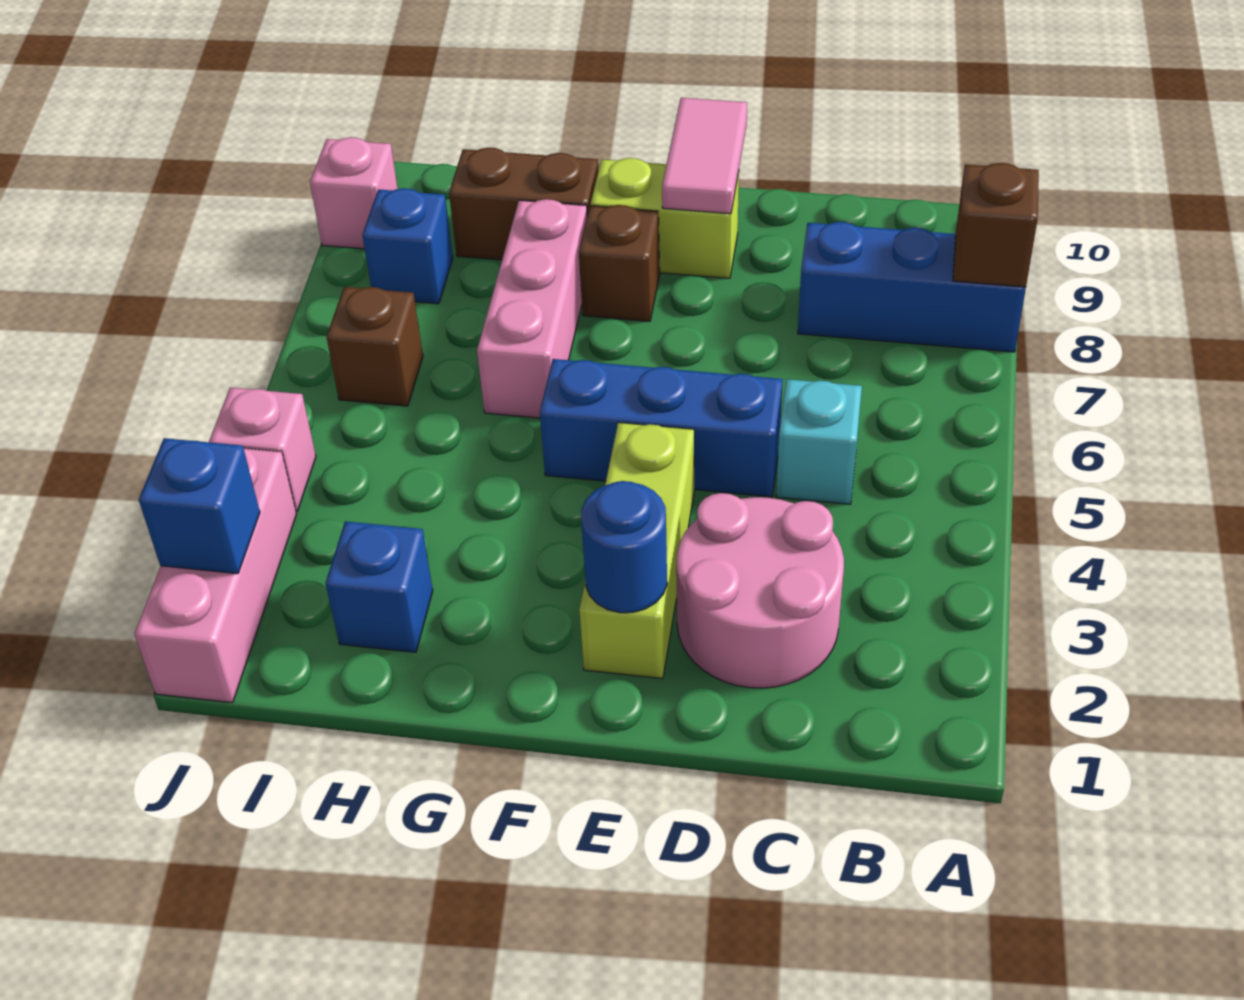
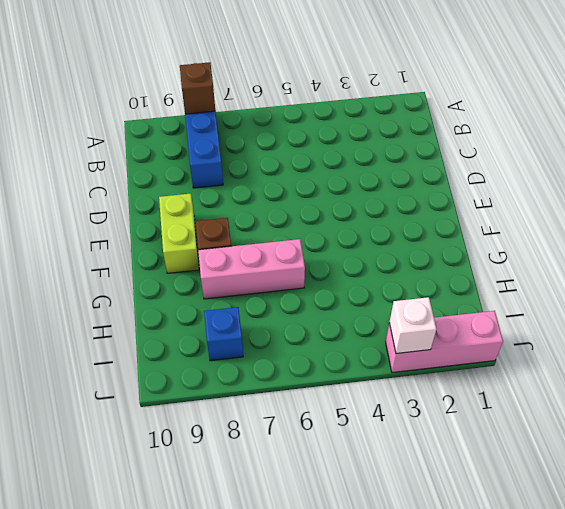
white 1x1 brick [389,297,436,354] -> none
none -> pink 2x2 round brick [676,493,844,688]
none -> cyan 1x1 brick [776,379,862,504]
none -> blue 1x3 brick [540,359,783,497]

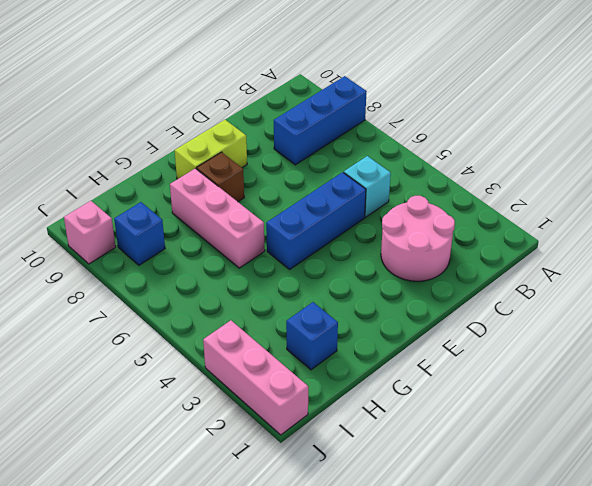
none -> lime 1x3 brick [579,423,694,679]
none -> brown 1x2 brick [449,148,599,260]
none -> brown 1x1 brick [327,287,423,406]

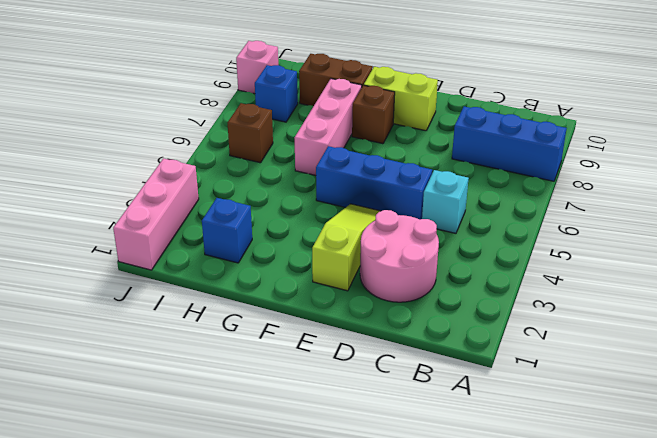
lime 1x3 slope [312,204,380,291] -> lime 1x3 brick [579,423,694,679]
none -> pink 1x1 brick [209,387,316,511]
none -> brown 1x1 brick [953,163,1039,287]
none -> blue 1x1 round brick [581,481,667,613]

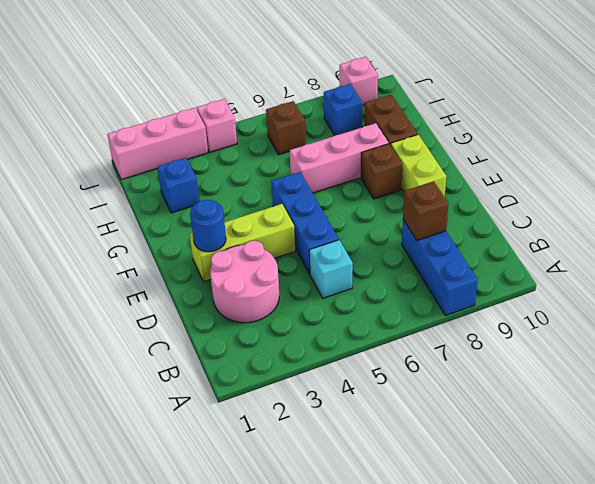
brown 1x1 brick [403,181,448,240] -> brown 1x1 brick moved to [953,163,1039,287]
none -> pink 1x2 tile [662,98,747,214]
none -> blue 1x1 brick [139,438,260,574]

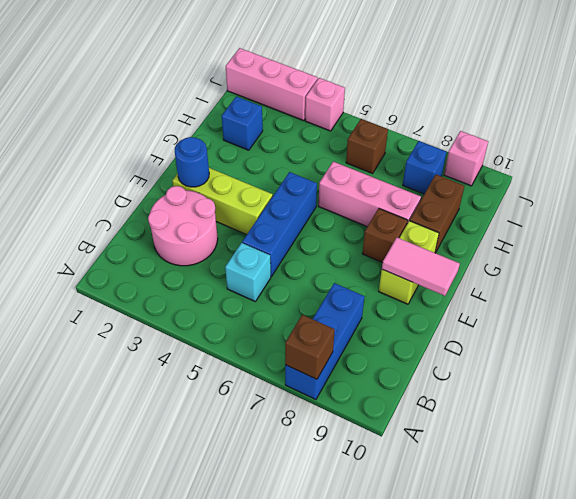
none -> blue 1x1 brick [139,438,260,574]

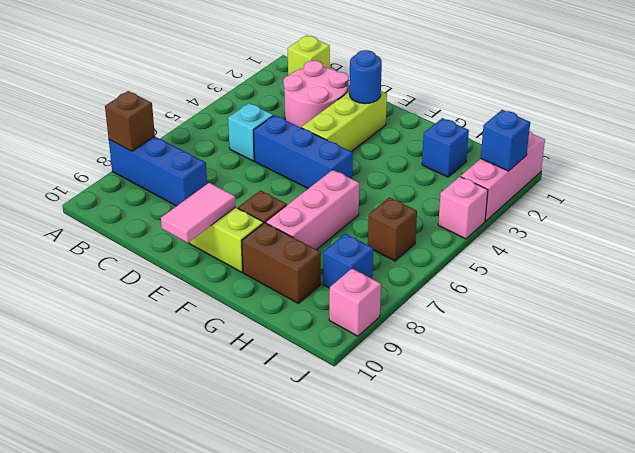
lime 1x1 brick [288,35,330,76] -> none

